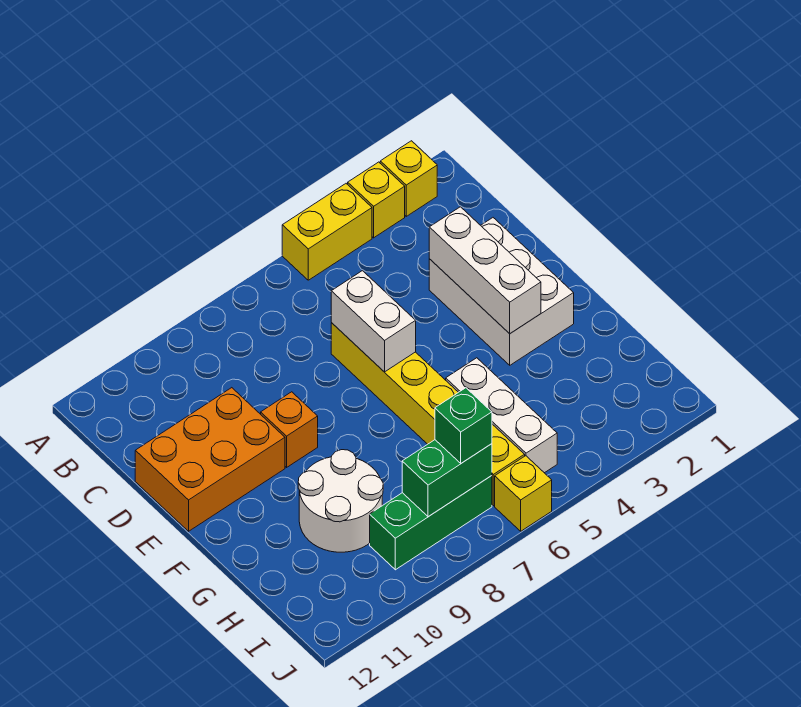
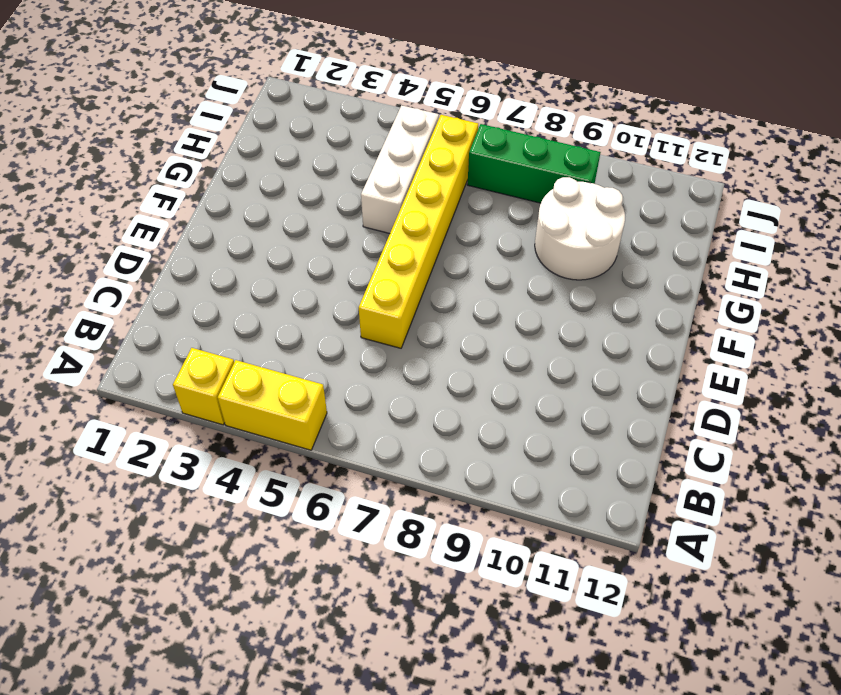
none -> yellow 1x1 brick [380,141,437,216]
none -> white 2x3 brick [429,218,574,365]
none -> orange 2x3 brick [135,388,285,531]

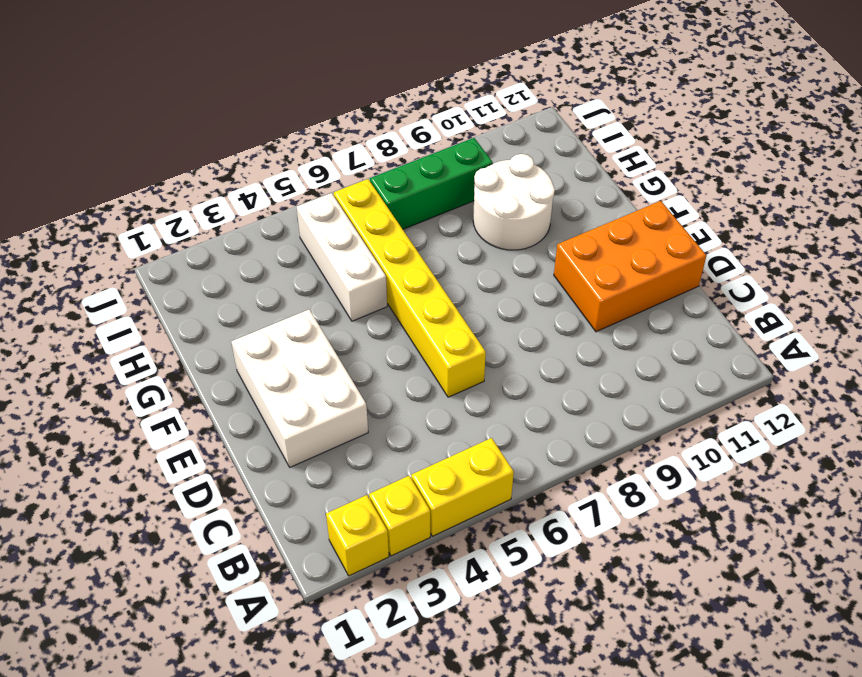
none -> orange 1x1 brick [261,392,318,467]
none -> yellow 1x1 brick [495,456,552,531]
none -> white 1x3 brick [429,207,541,334]

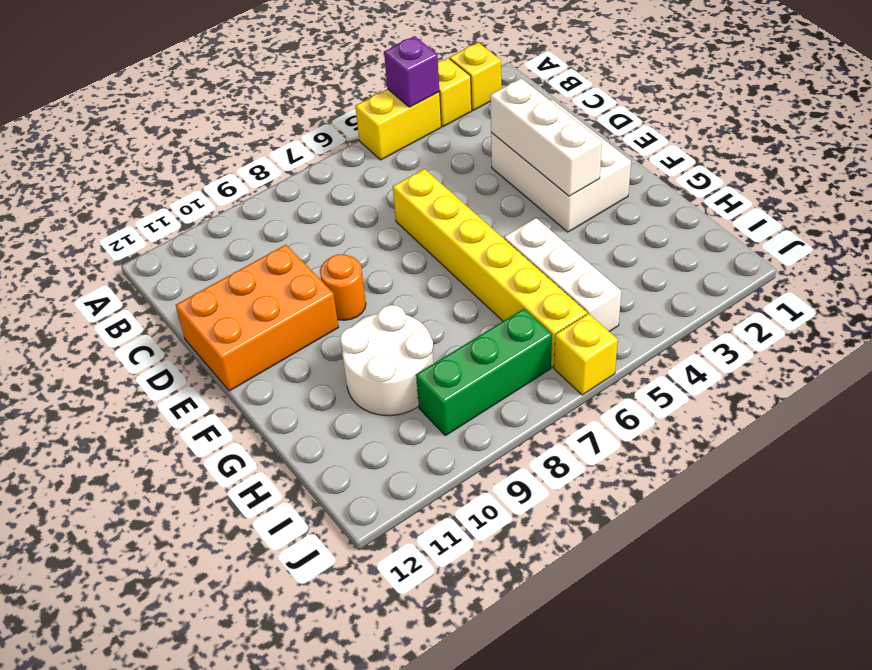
purple 1x1 brick [384,36,439,107] -> none
orange 1x1 round brick [320,254,366,320] -> orange 1x1 brick [261,392,318,467]
none -> white 1x2 brick [331,271,416,372]
none -> green 1x2 brick [402,440,492,517]
none -> green 1x1 brick [435,388,492,463]

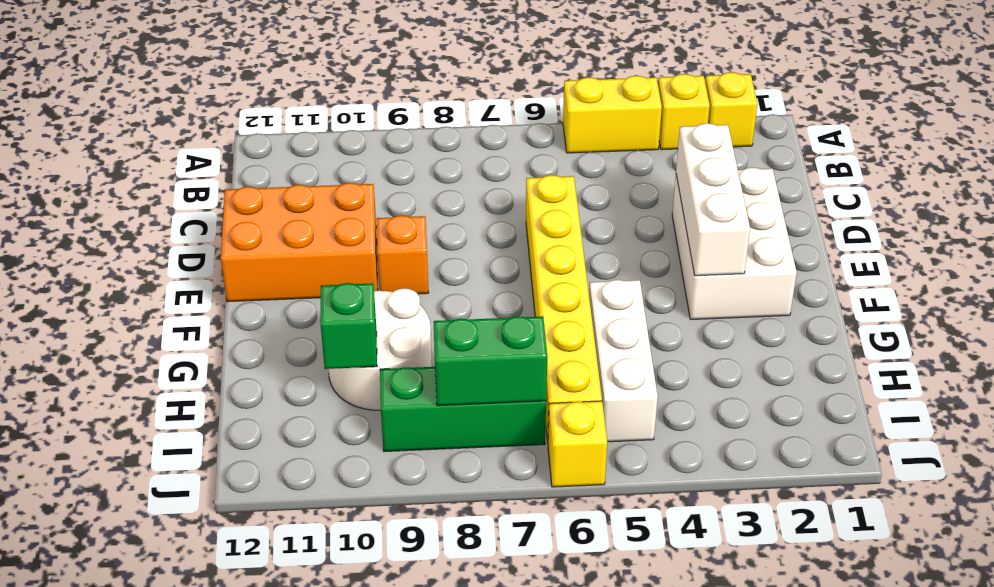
green 1x1 brick [320,283,377,369] -> green 1x1 brick moved to [435,388,492,463]
none -> white 1x2 brick [331,271,416,372]

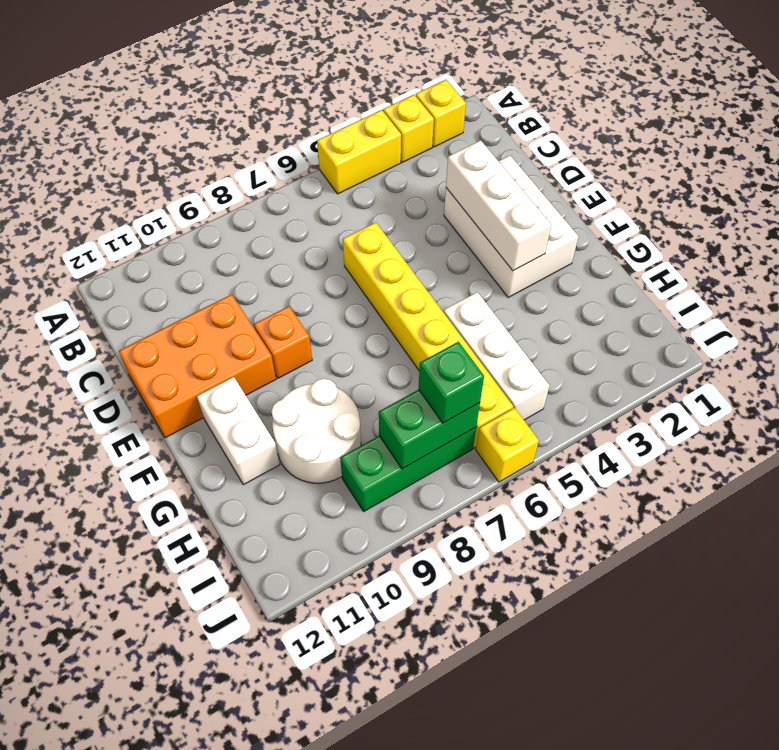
white 1x2 brick [197,377,280,485] -> white 1x2 brick moved to [331,271,416,372]

